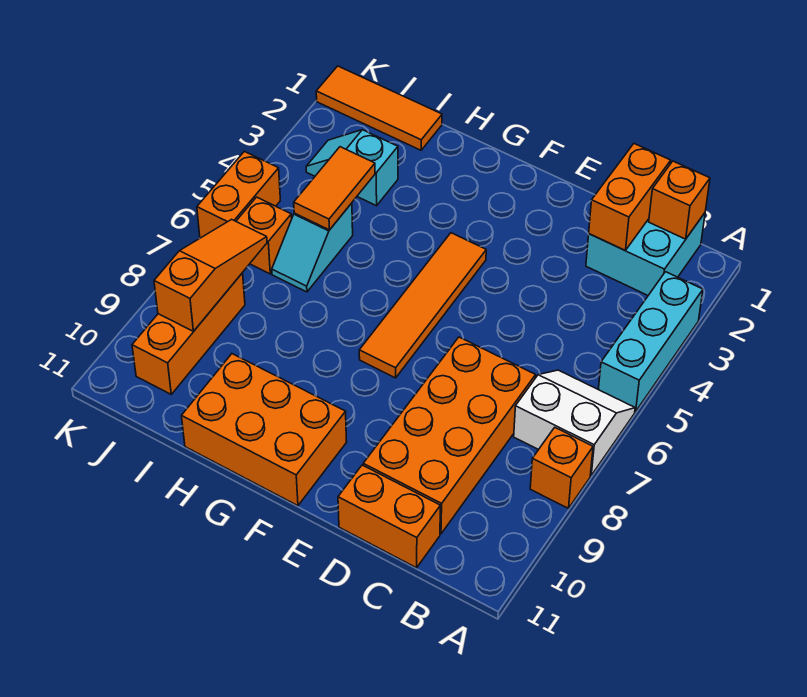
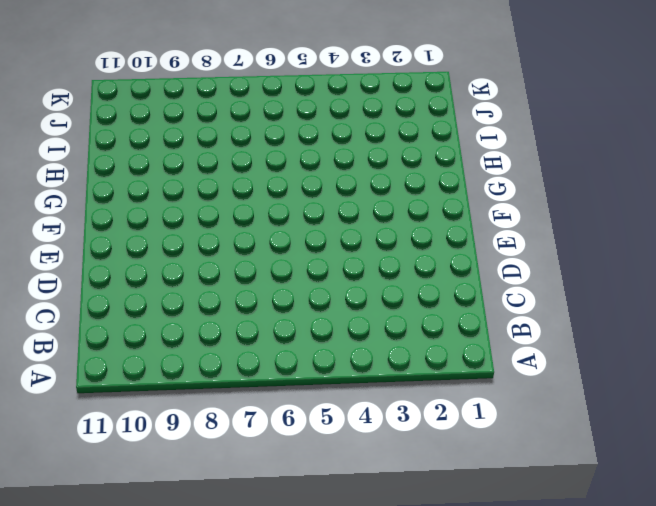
none -> cyan 1x3 brick [598,272,703,412]
none -> white 2x2 slope [514,370,635,475]
none -> orange 1x1 brick [530,427,593,508]

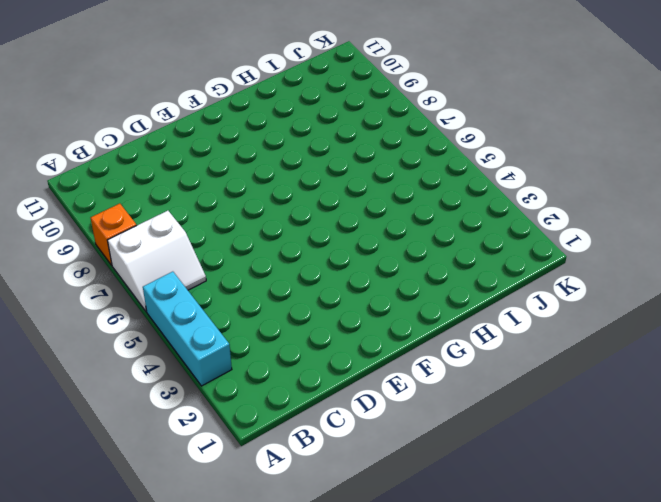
none -> cyan 2x2 brick [586,213,705,295]
none -> orange 2x4 brick [363,337,536,534]
none -> orange 1x2 brick [338,465,440,568]

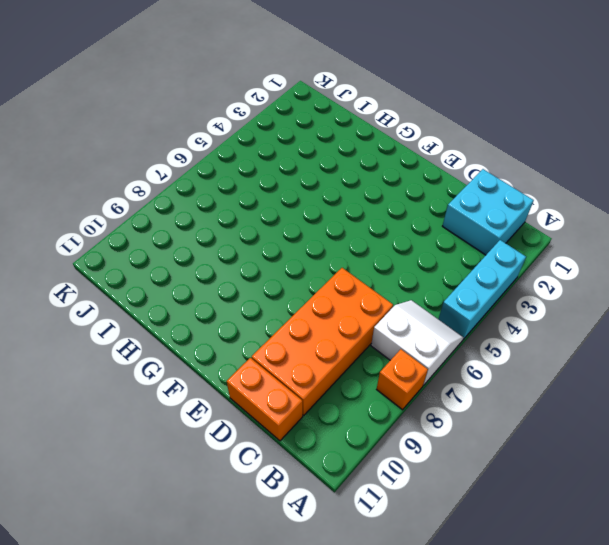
none -> orange 1x4 tile [359,233,486,378]
none -> orange 2x3 brick [182,354,347,506]
none -> orange 1x3 tile [316,66,442,150]

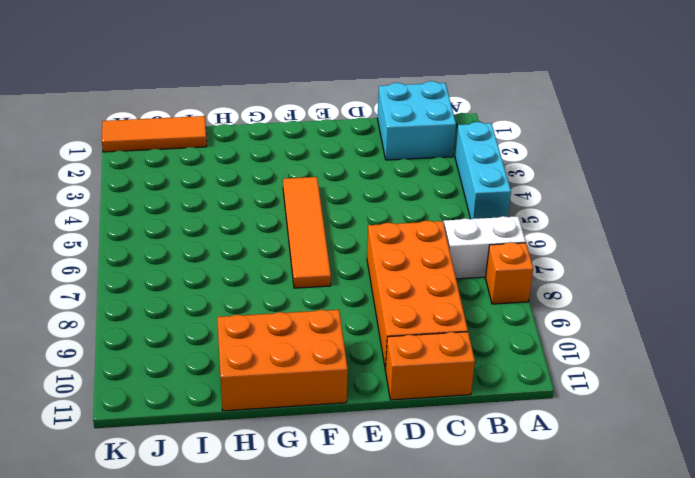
none -> cyan 1x2 slope [306,130,398,206]
none -> cyan 1x2 slope [272,203,353,292]
none -> orange 1x1 brick [236,197,292,274]

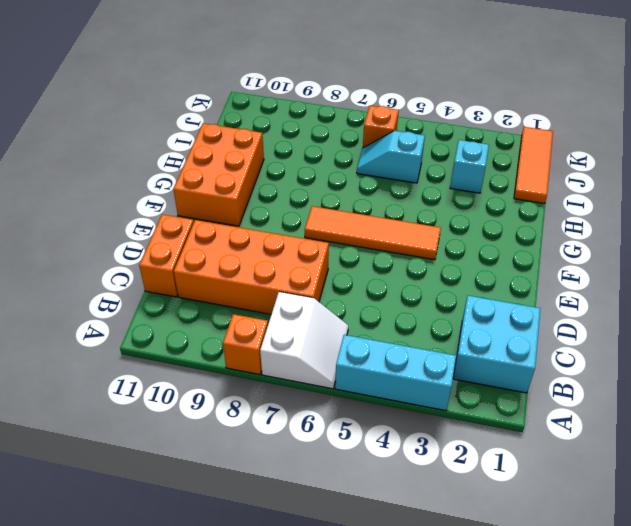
none -> orange 1x3 brick [132,273,245,394]
none -> orange 1x2 brick [197,151,280,238]
none -> orange 1x1 brick [649,161,710,239]

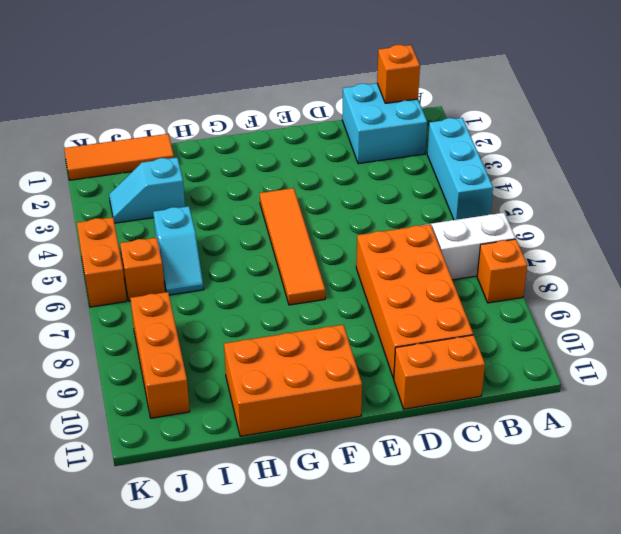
none -> orange 1x2 brick [589,144,671,250]
none -> orange 1x2 tile [294,147,375,230]
none -> orange 1x3 slope [154,219,267,331]

